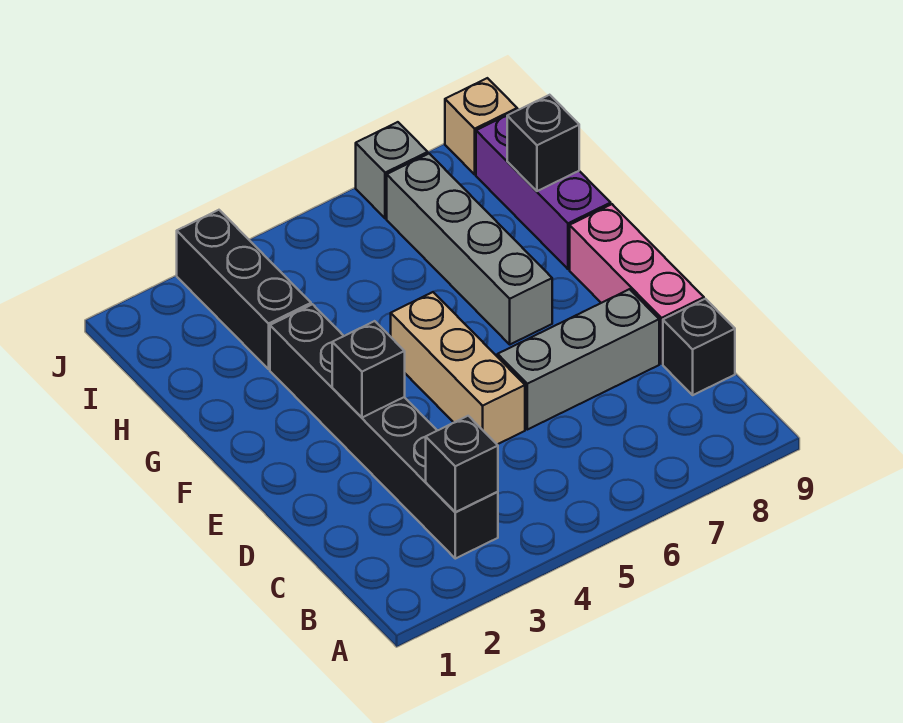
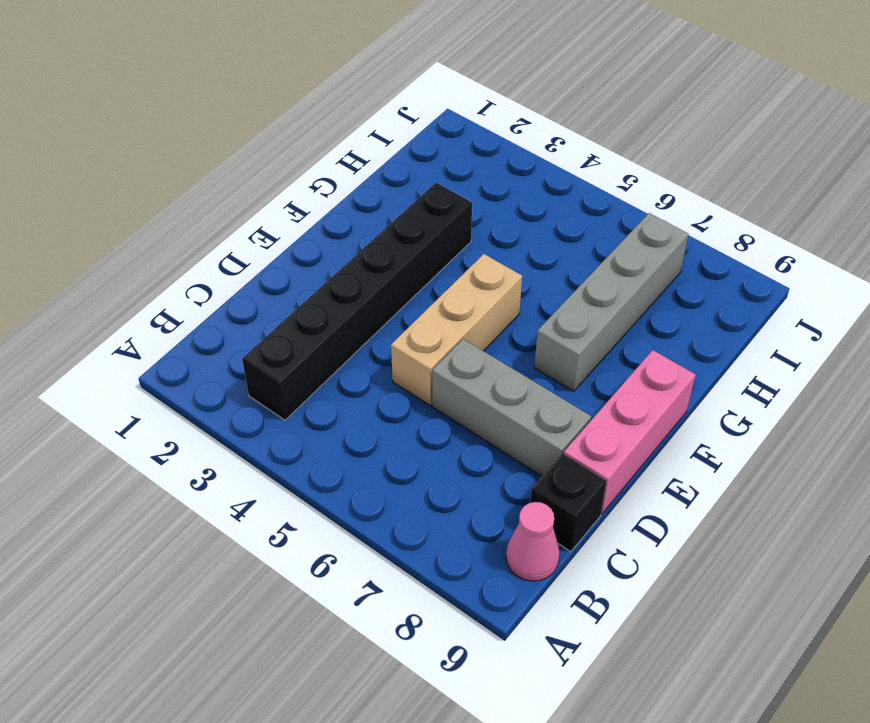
pink 1x1 cone [506,502,560,581] -> none
none -> purple 1x3 brick [476,112,611,269]
none -> black 1x3 brick [177,210,311,369]
none -> grey 1x1 brick [356,122,428,218]

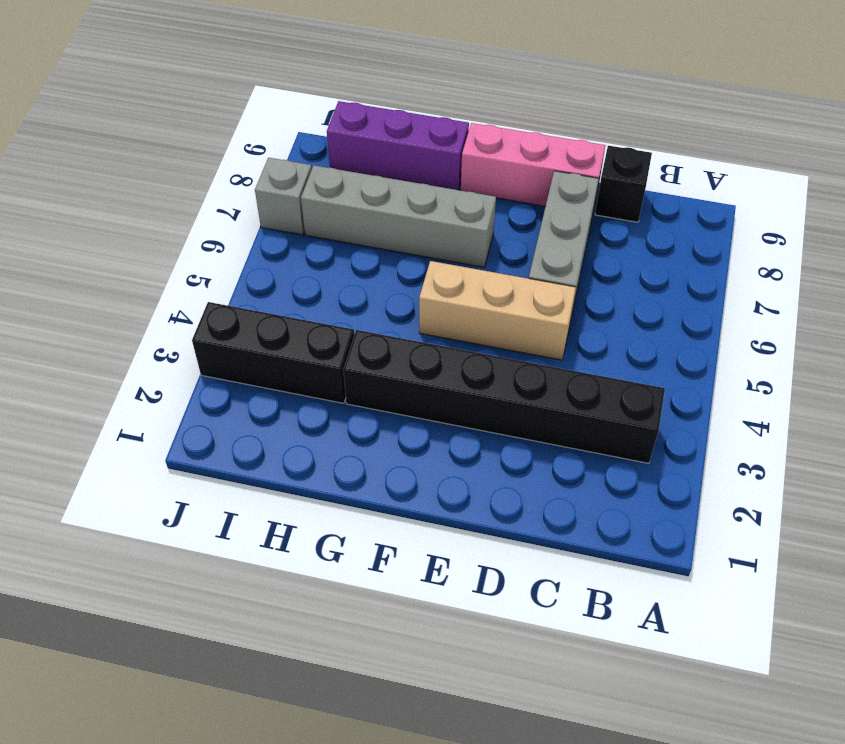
none -> tan 1x1 brick [445,78,517,174]
none -> black 1x1 brick [426,416,498,512]
none -> black 1x1 brick [332,321,405,417]

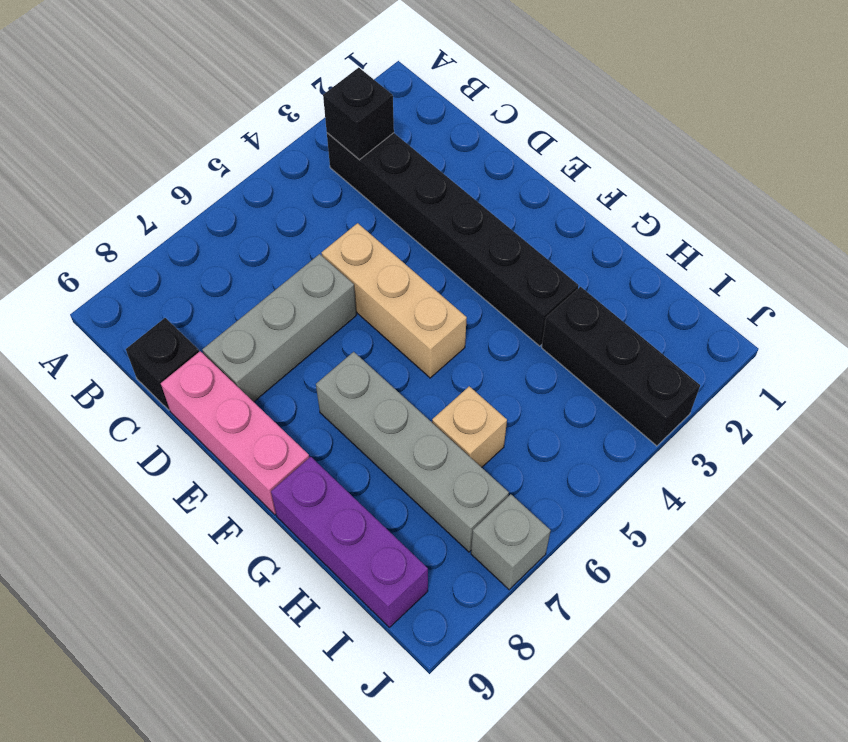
tan 1x1 brick [432,386,507,467] -> tan 1x1 brick moved to [445,78,517,174]
none -> black 1x1 brick [332,321,405,417]
none -> black 1x1 brick [507,95,579,191]

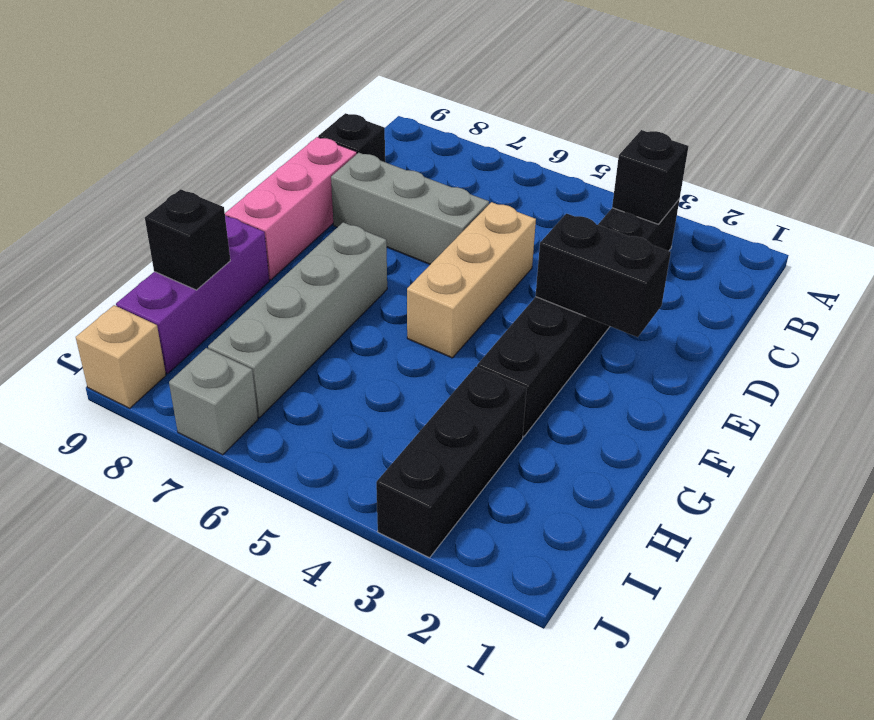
black 1x2 brick [536,214,671,337] -> black 1x1 brick [332,321,405,417]

